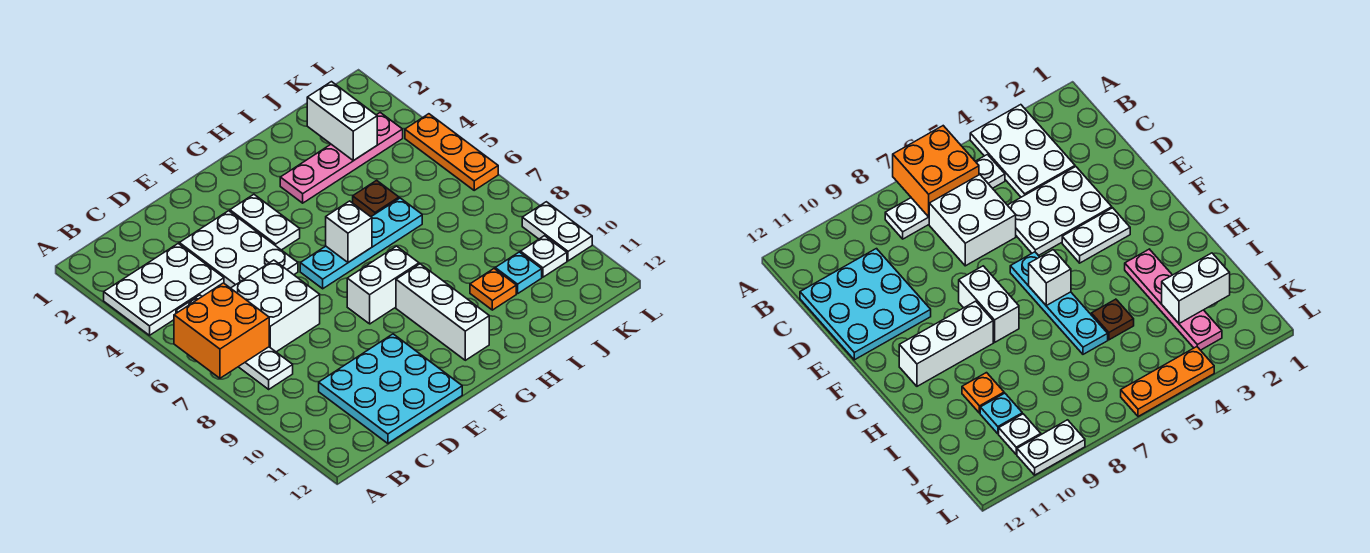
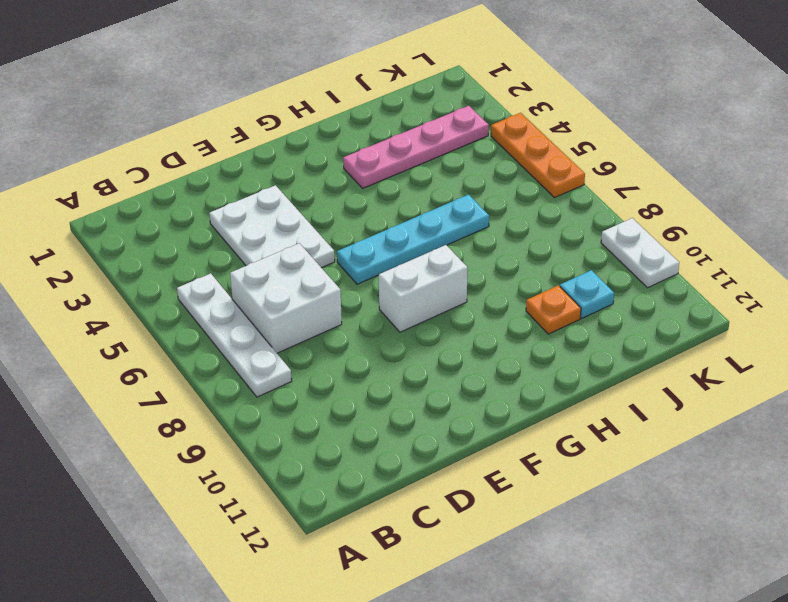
none -> white 2x3 plate [104,244,224,335]
none -> cyan 3x3 plate [319,334,462,443]
none -> white 1x2 plate [230,194,300,250]

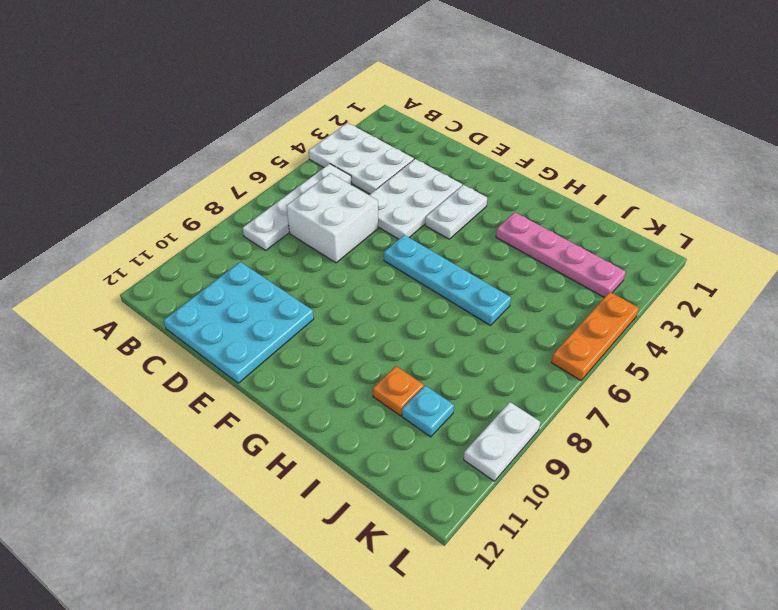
none -> white 1x2 brick [347,246,419,324]
none -> white 1x3 brick [396,264,489,360]
none -> brown 1x1 plate [353,180,399,217]

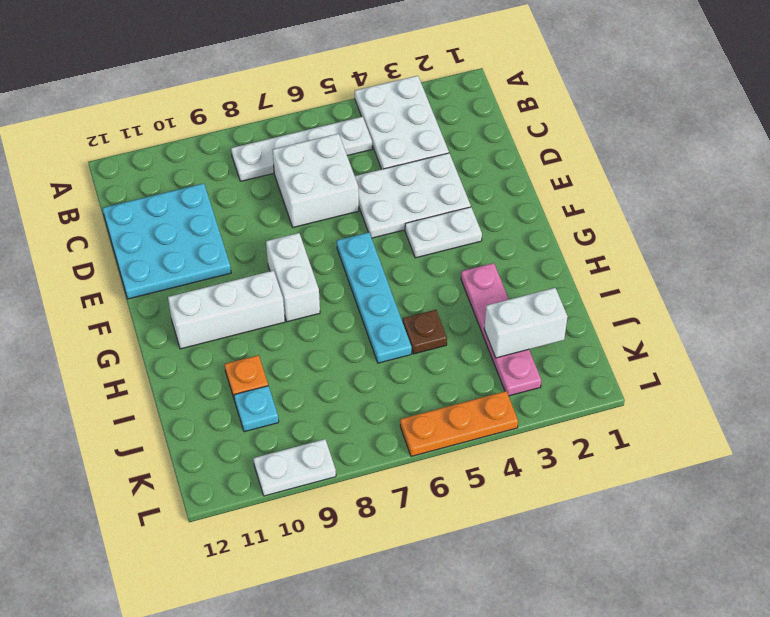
none -> white 1x1 plate [521,236,567,277]
none -> orange 2x2 brick [174,283,269,378]
none -> white 1x1 brick [326,201,372,262]

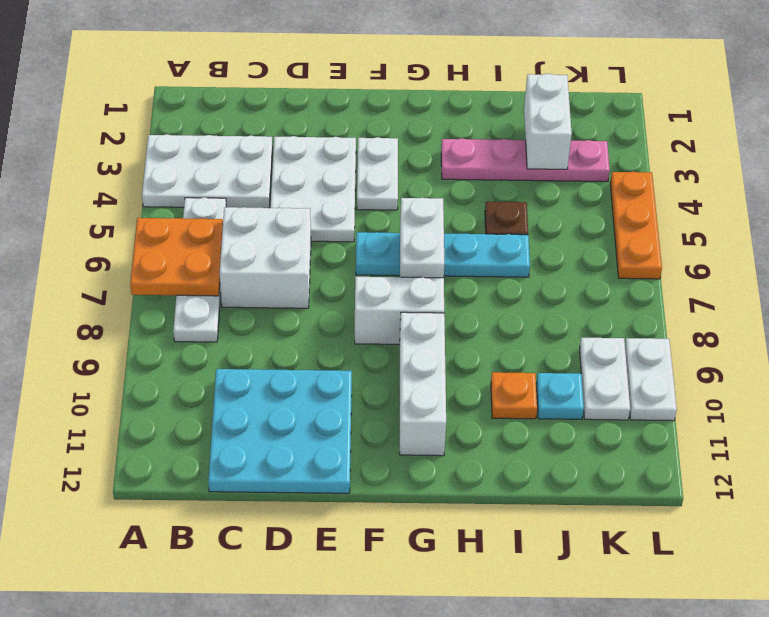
orange 2x2 plate [130,218,223,296] -> orange 2x2 brick [174,283,269,378]
white 1x2 brick [400,198,444,278] -> white 1x1 brick [326,201,372,262]
white 1x2 plate [580,338,630,420] -> white 1x1 plate [521,236,567,277]

